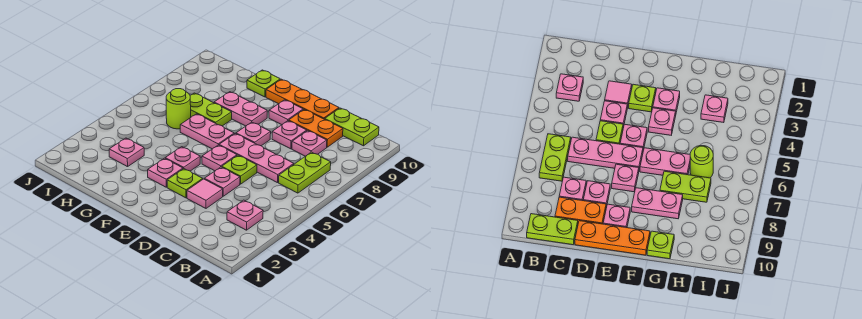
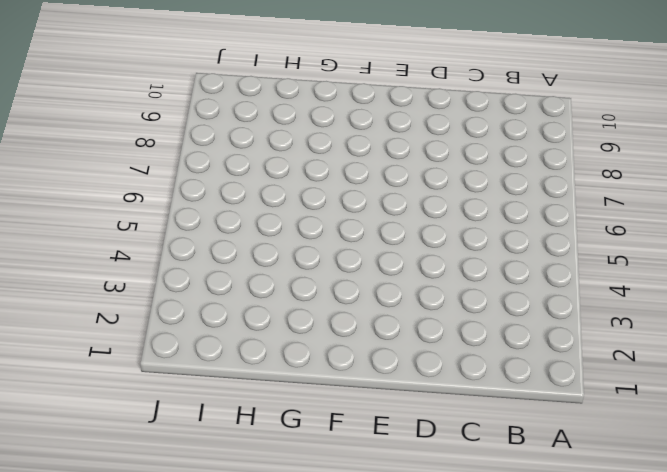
none -> pink 1x1 plate [227,200,263,230]
none -> lime 1x2 plate [279,152,331,193]
none -> lime 1x2 plate [325,108,379,146]

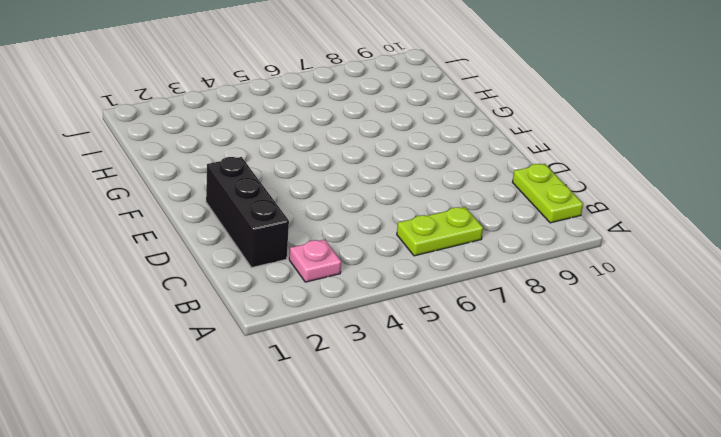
black 1x3 brick [206,157,289,268] -> none
none -> pink 1x3 plate [219,134,294,183]
none -> pink 1x1 plate [292,131,327,156]
none -> orange 1x2 plate [289,110,343,147]

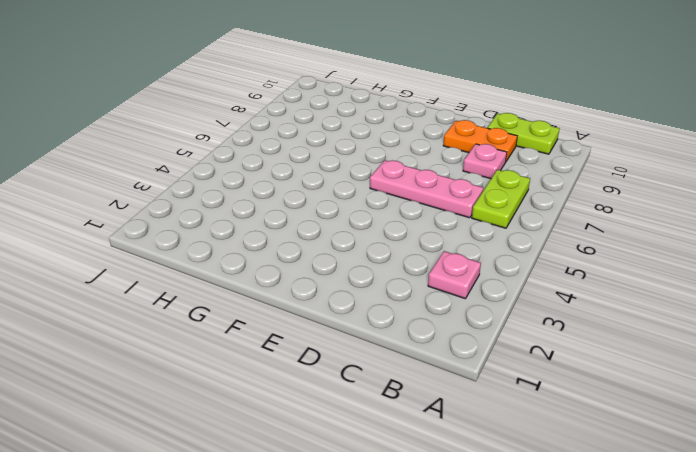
none -> pink 1x1 tile [187,179,223,208]
none -> pink 1x1 plate [205,167,240,196]
none -> lime 1x1 plate [222,155,257,184]

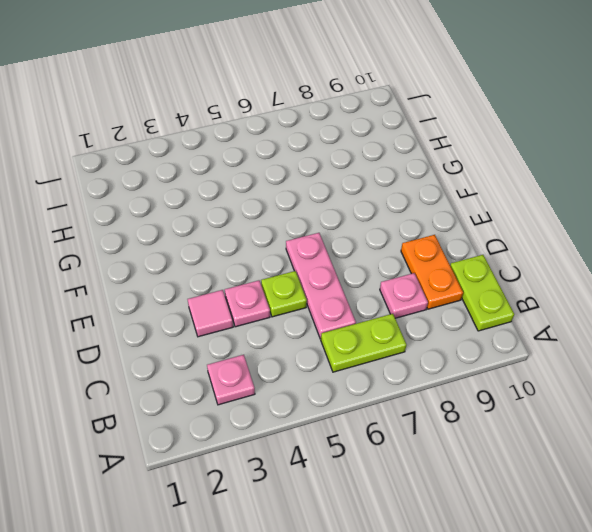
none -> pink 1x1 plate [272,121,307,149]
none -> orange 1x3 plate [266,79,339,119]
none -> lime 1x1 plate [167,169,203,198]

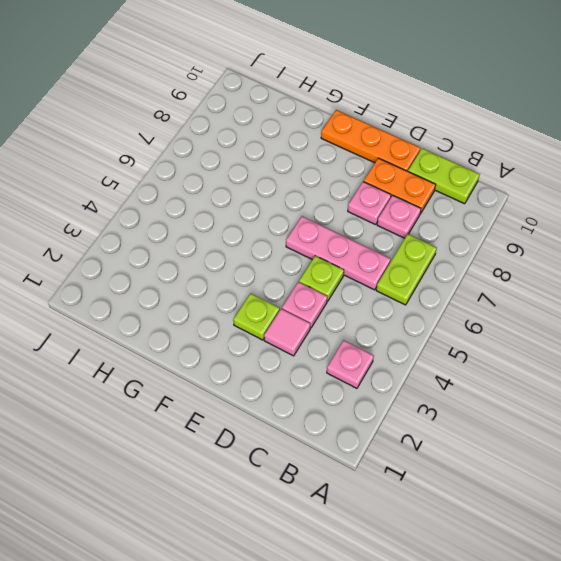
none -> pink 1x1 plate [202,145,237,171]
none -> pink 1x1 plate [236,122,271,146]
none -> pink 1x1 plate [269,100,303,125]

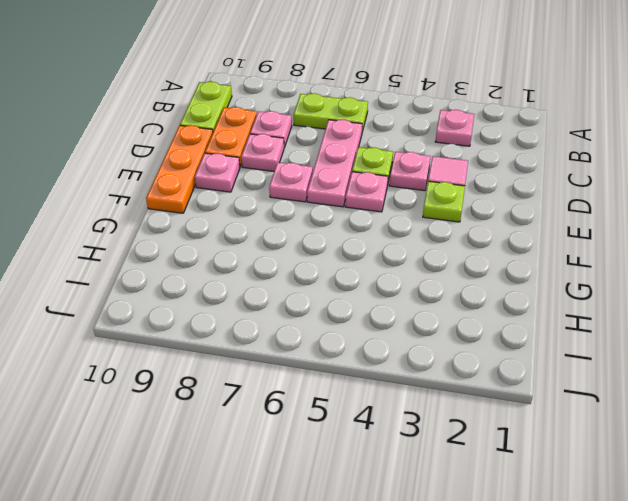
none -> pink 1x1 plate [148,158,183,187]
none -> pink 1x1 plate [165,147,200,171]
none -> pink 1x2 plate [180,114,234,149]

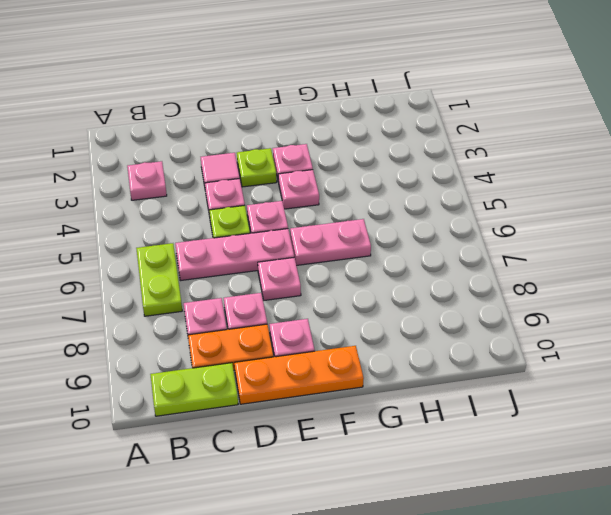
none -> pink 1x2 plate [214,92,267,126]
none -> lime 1x2 plate [190,93,232,126]
none -> lime 1x1 plate [247,70,280,97]

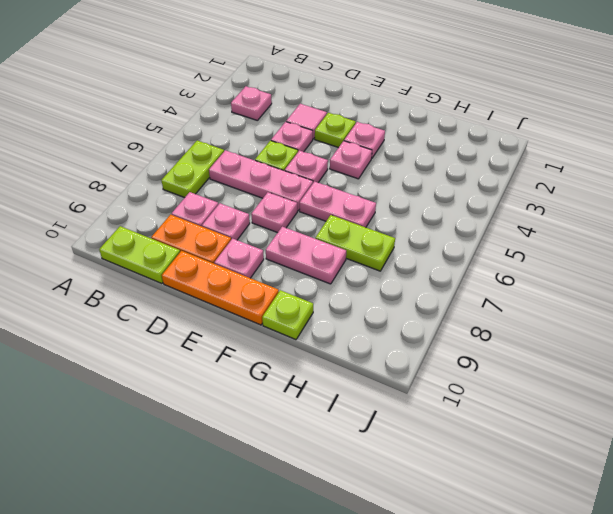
none -> pink 1x1 plate [109,138,144,167]
none -> lime 1x1 round brick [166,89,191,129]

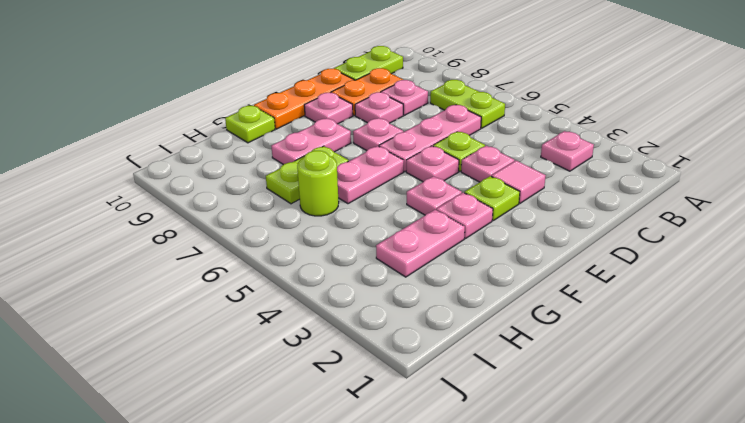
pink 1x2 plate [376,210,465,277] -> pink 1x1 plate [109,138,144,167]

